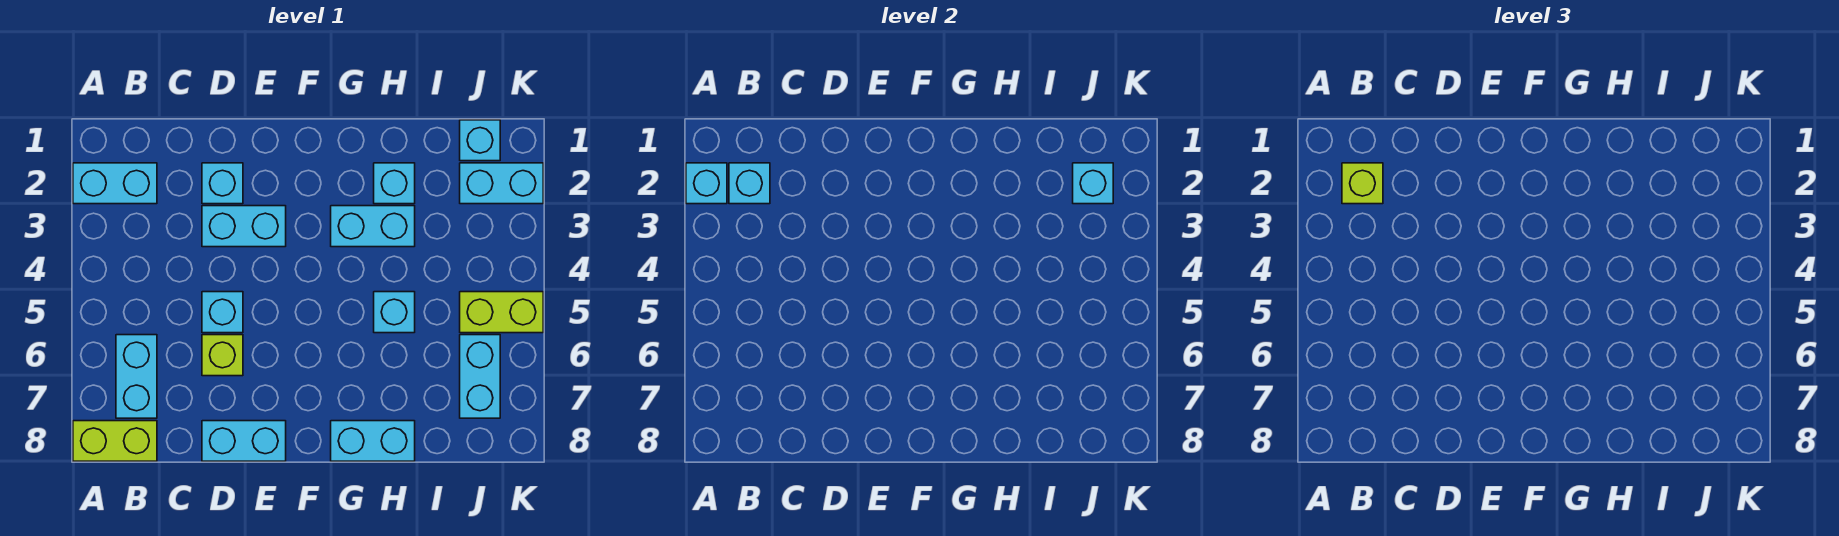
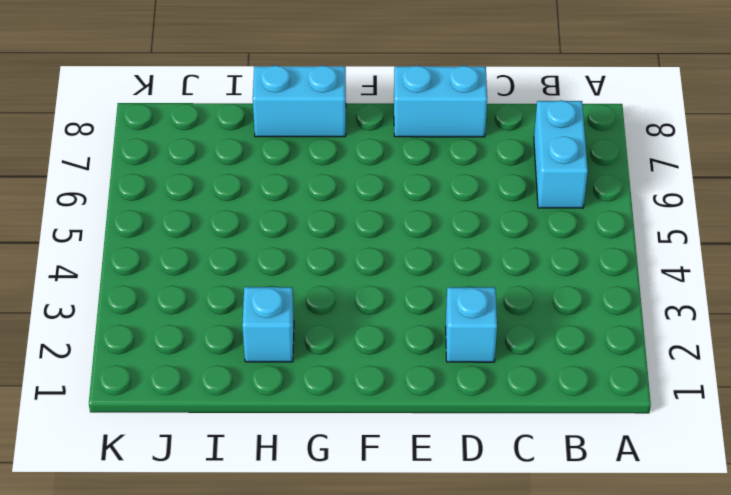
none -> cyan 1x2 brick [73,163,157,204]
none -> lime 1x2 brick [73,421,157,461]
none -> cyan 1x2 brick [202,206,286,247]

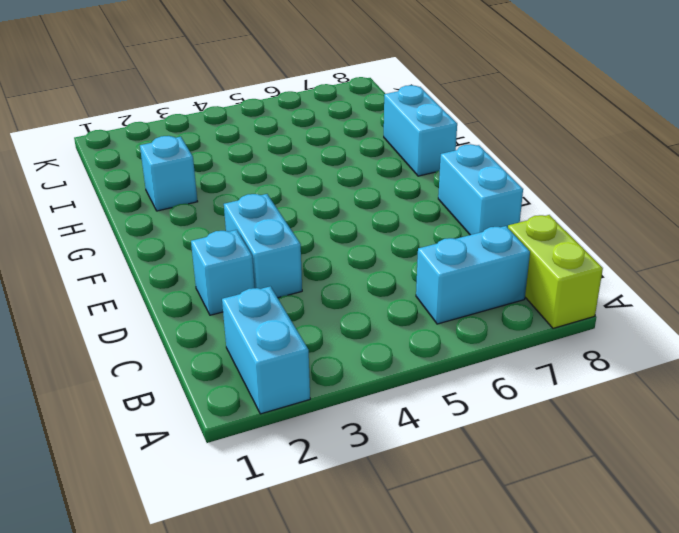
none -> cyan 1x1 brick [202,292,243,333]
none -> lime 1x1 brick [202,335,243,376]
none -> cyan 1x2 brick [331,206,415,247]

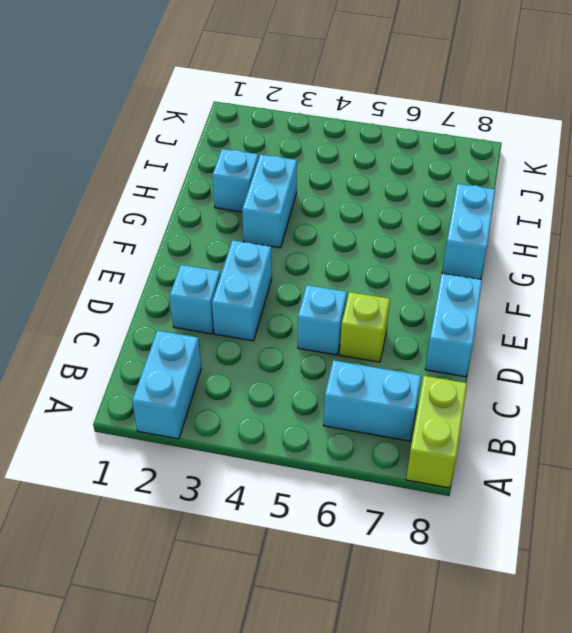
none -> cyan 1x1 brick [374,292,415,333]
none -> cyan 1x1 brick [460,120,500,161]
none -> cyan 1x2 brick [460,163,543,204]

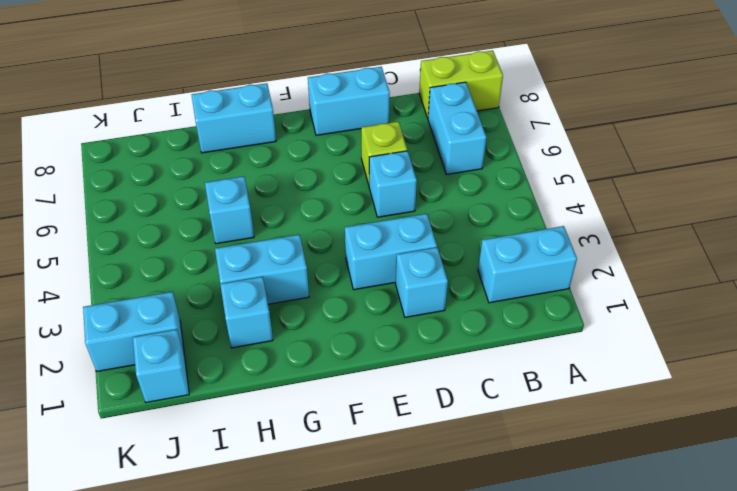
none -> lime 1x2 brick [460,292,543,333]
none -> cyan 1x2 brick [460,335,500,418]
none -> cyan 1x1 brick [686,163,727,204]

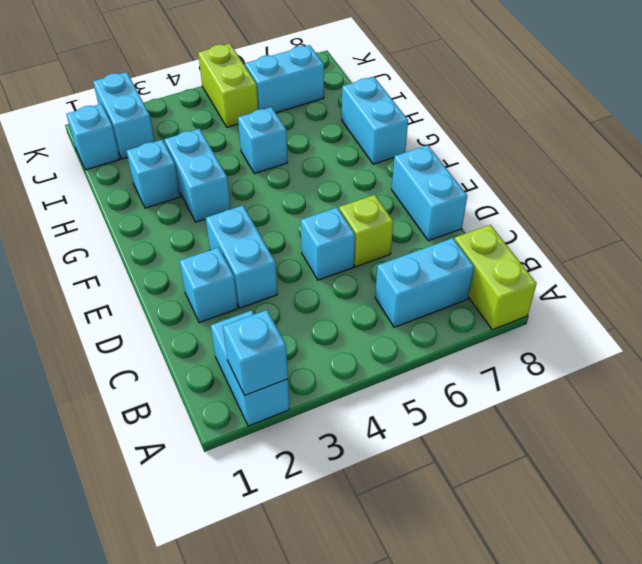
none -> cyan 1x1 brick [729,163,770,204]
none -> cyan 1x1 brick [1073,163,1113,204]
none -> lime 1x1 brick [1342,163,1383,204]

